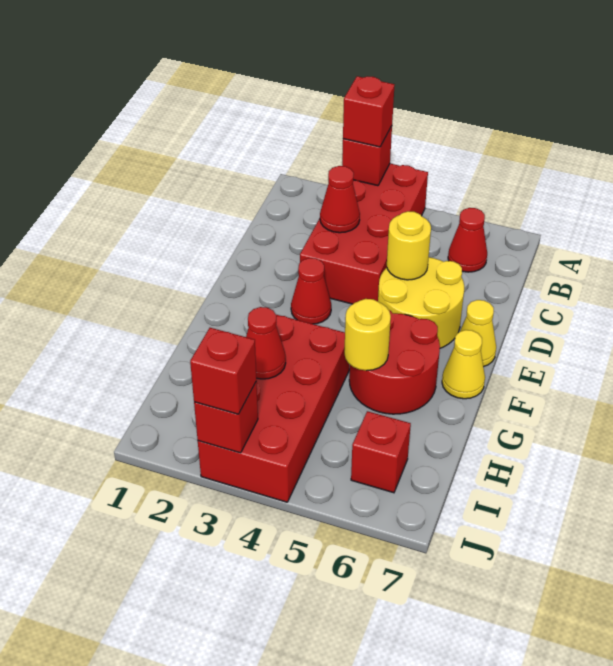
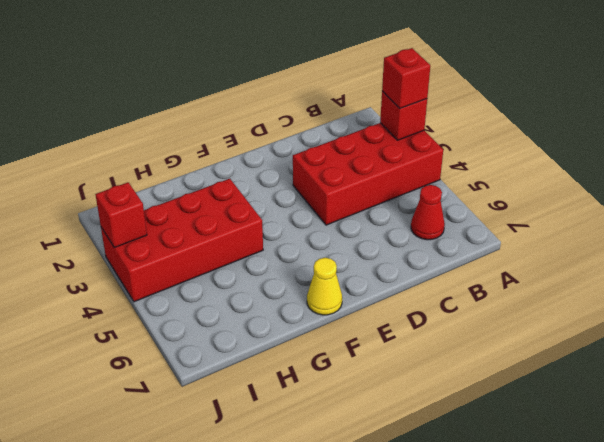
none -> yellow 2x2 round brick [378,257,464,348]
none -> red 1x1 cone [291,258,331,324]
none -> yellow 1x1 cone [460,300,496,367]

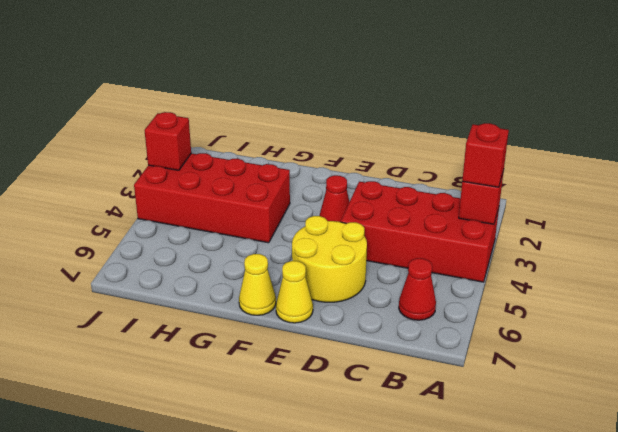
none -> red 2x2 round brick [349,310,440,414]
none -> red 1x1 brick [351,411,411,493]
none -> red 1x1 cone [320,166,360,233]

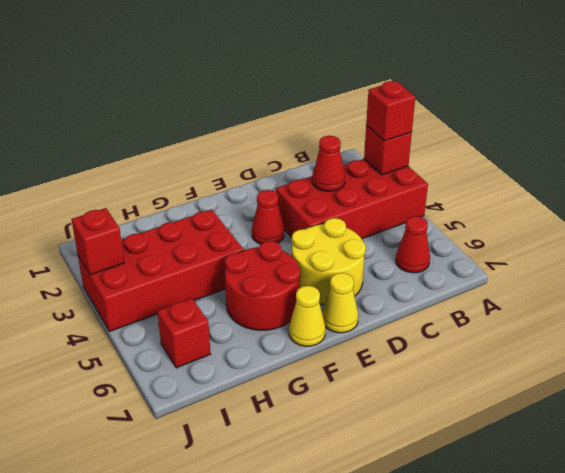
none -> yellow 1x1 round brick [387,211,431,280]
none -> yellow 1x1 round brick [344,299,391,371]
none -> red 1x1 cone [246,307,286,379]

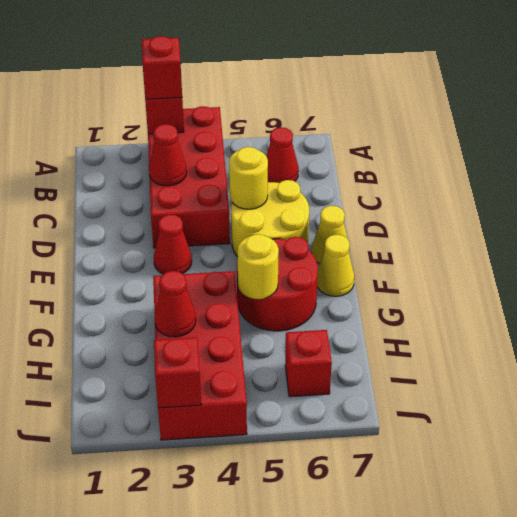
none -> red 1x1 brick [190,328,257,414]

